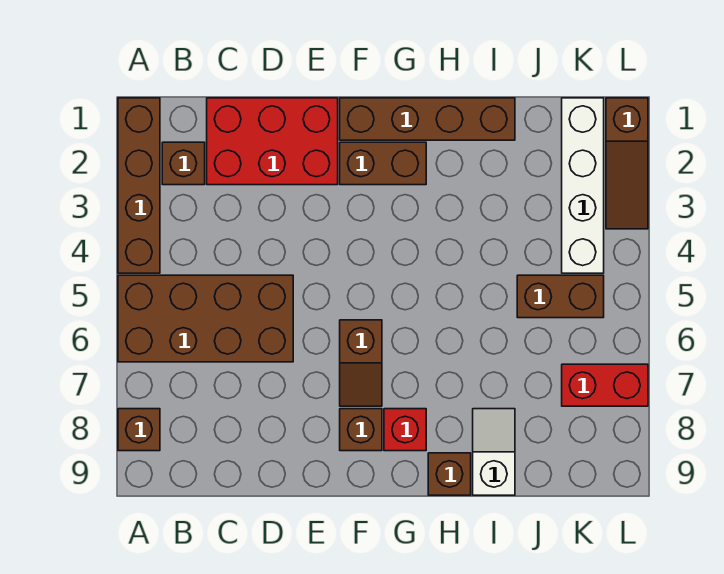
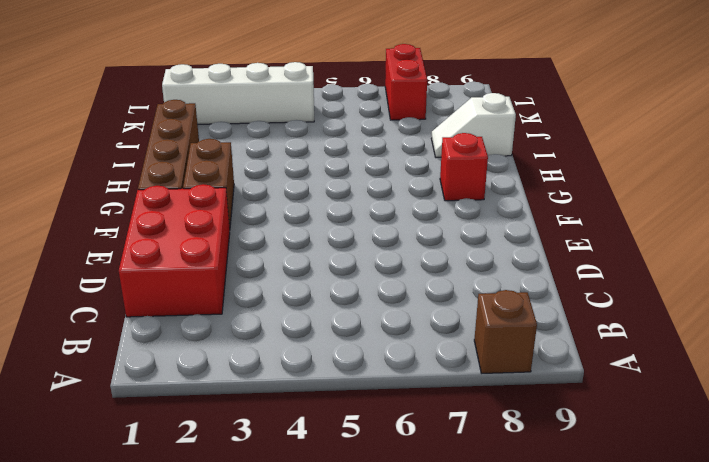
none -> brown 1x4 brick [118,98,160,273]
none -> brown 2x4 brick [118,275,293,362]
none -> brown 1x1 brick [162,142,205,185]

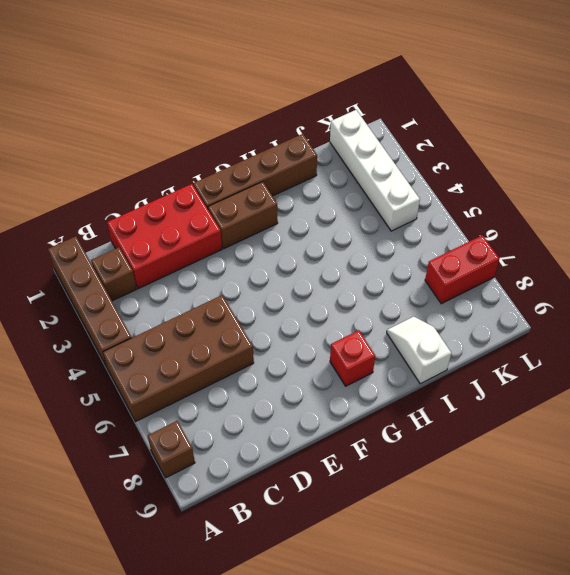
none -> brown 1x2 slope [340,320,382,406]
none -> brown 1x1 brick [340,409,382,451]
none -> brown 1x1 brick [428,453,471,495]

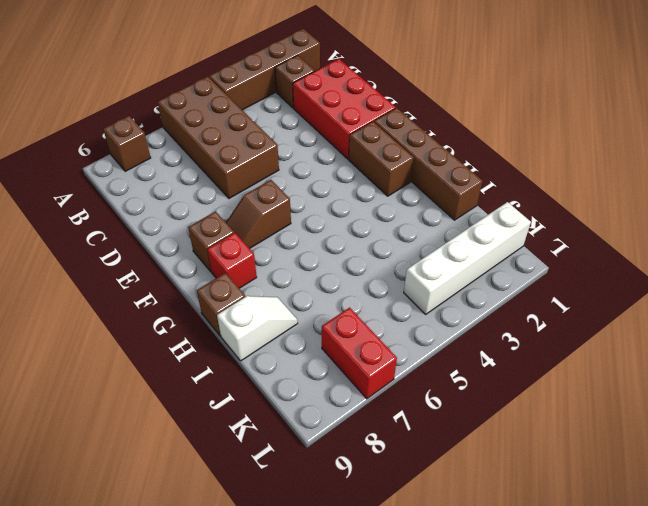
none -> brown 1x2 brick [517,275,604,318]
none -> brown 1x3 slope [606,98,648,229]

